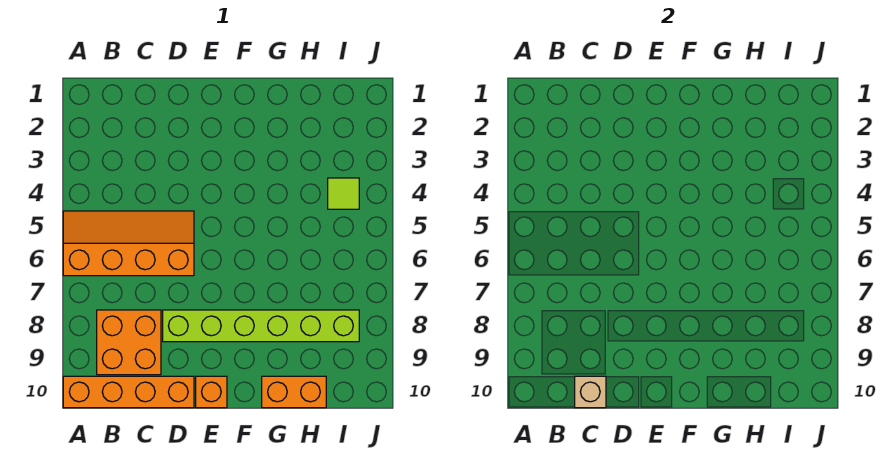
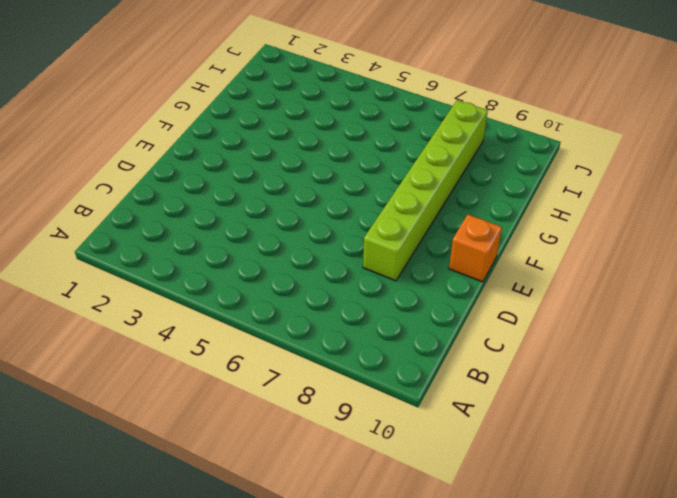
none -> orange 2x4 slope [63,211,194,276]
none -> orange 1x4 brick [63,376,194,408]

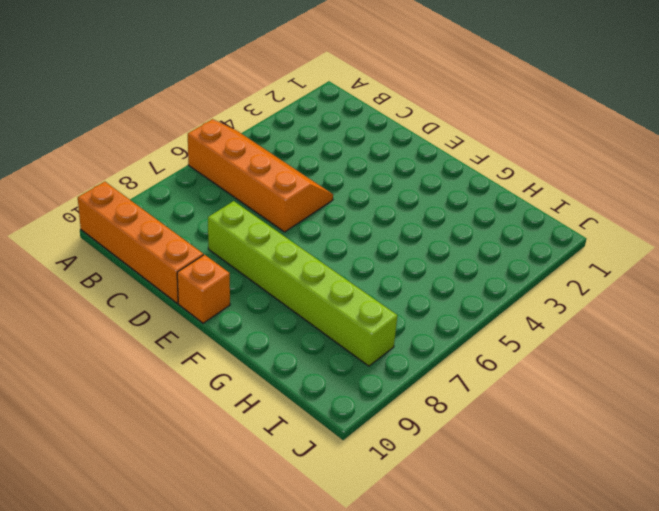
none -> orange 2x2 brick [97,310,161,375]
none -> orange 1x2 brick [262,376,326,408]

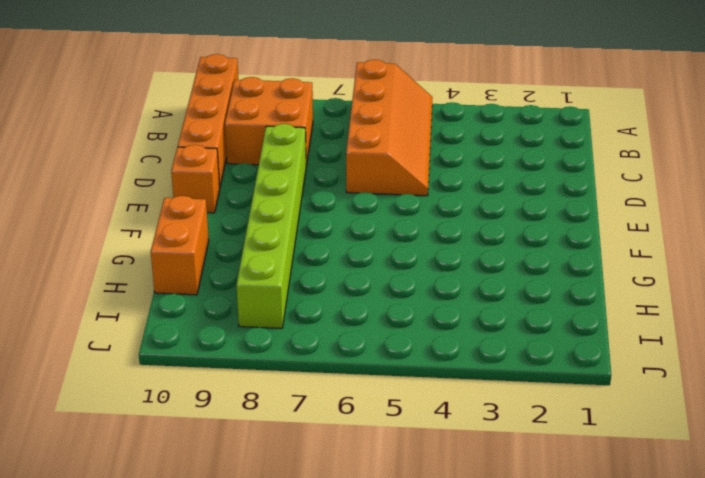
none -> lime 1x1 tile [328,178,359,209]
none -> tan 1x1 brick [575,376,606,408]

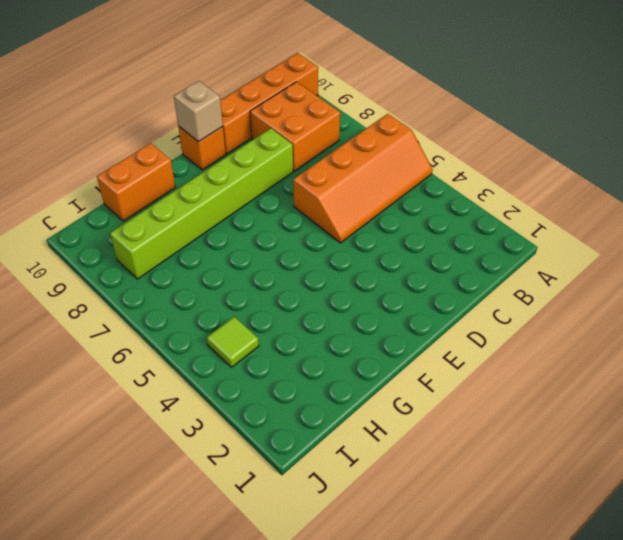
tan 1x1 brick [174,81,223,142] -> tan 1x1 brick moved to [575,376,606,408]

